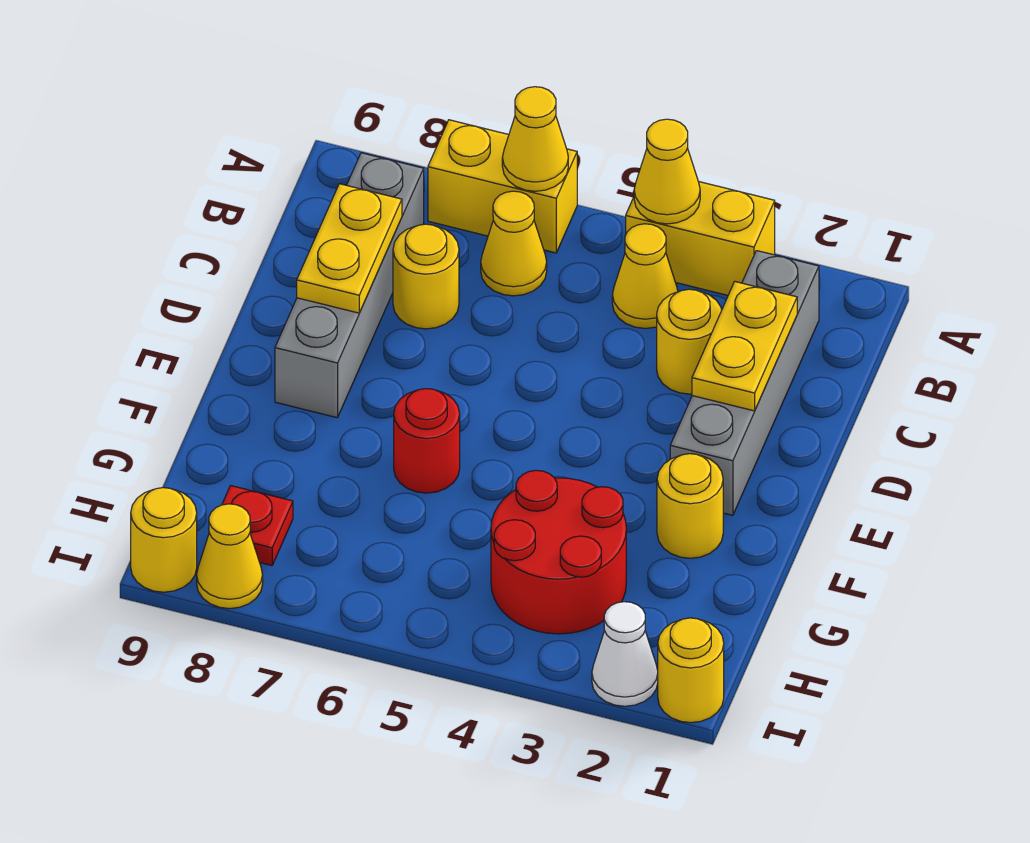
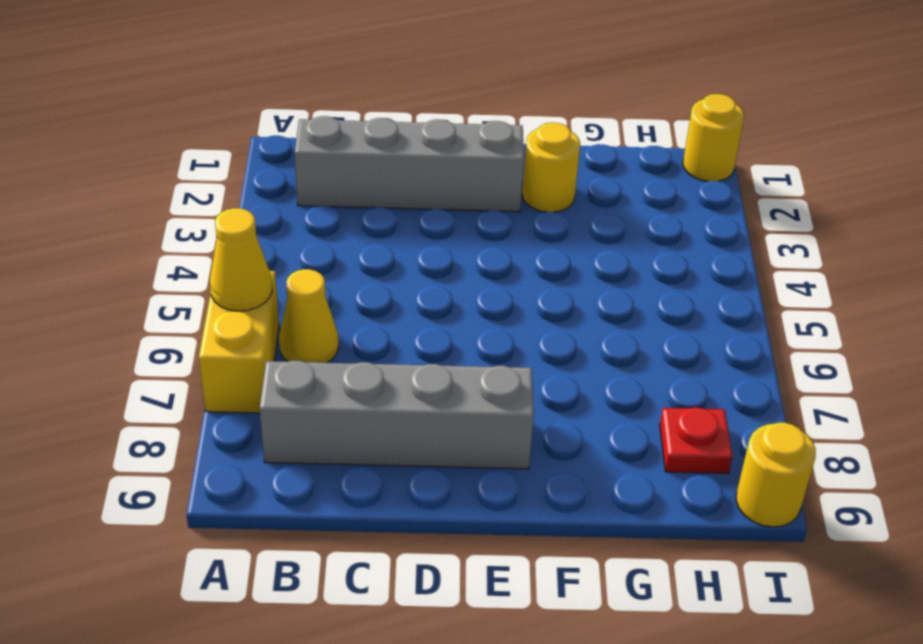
none -> yellow 1x2 brick [626,181,775,295]
none -> yellow 1x1 cone [612,224,678,328]
none -> yellow 1x1 round brick [657,289,722,394]

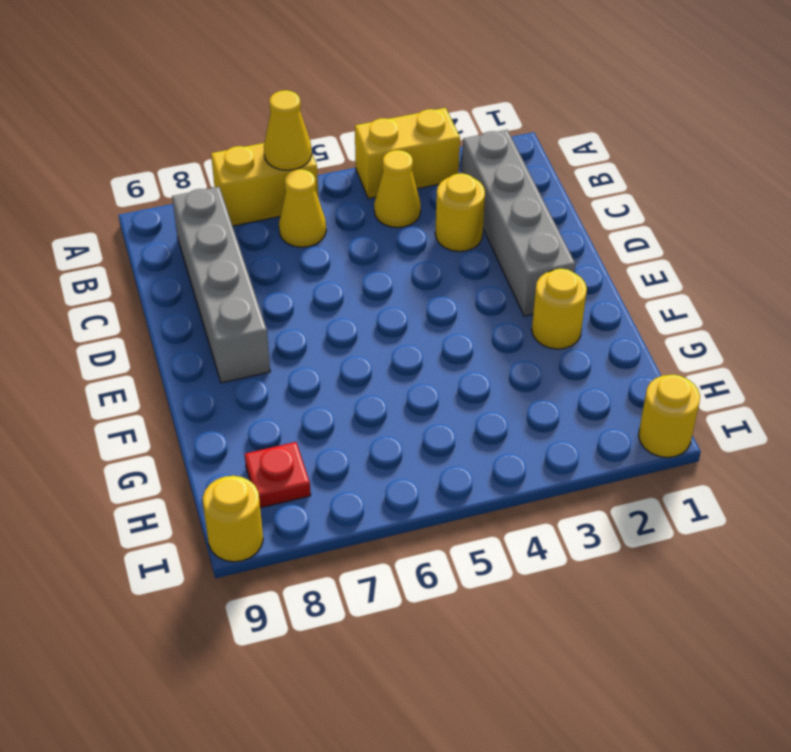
none -> yellow 1x1 round brick [393,224,459,329]
none -> red 1x1 round brick [394,389,460,493]
none -> red 2x2 round brick [491,470,626,634]

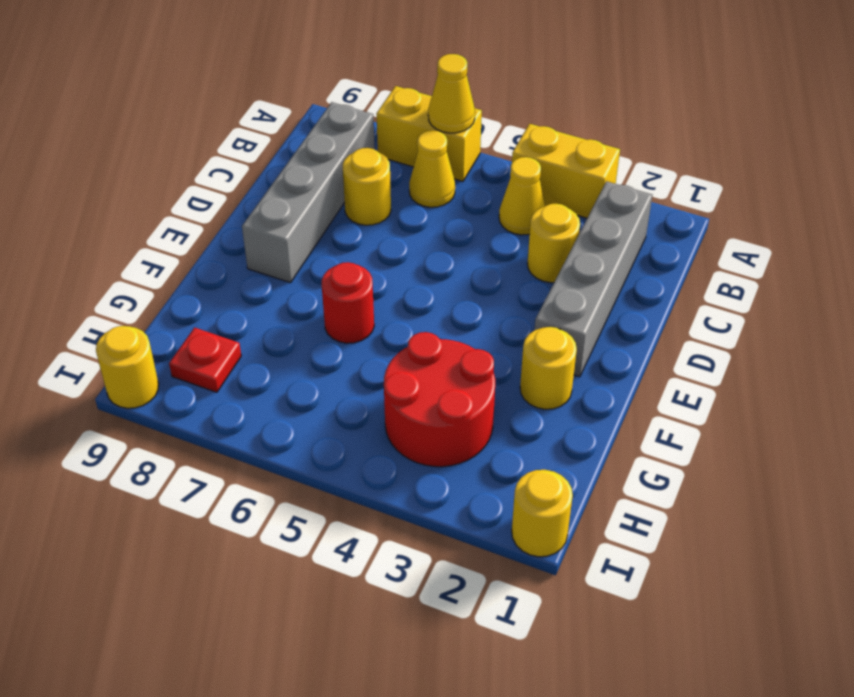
none -> white 1x1 cone [592,602,658,706]
none -> yellow 1x1 cone [197,504,263,609]
none -> yellow 1x1 cone [634,119,700,224]

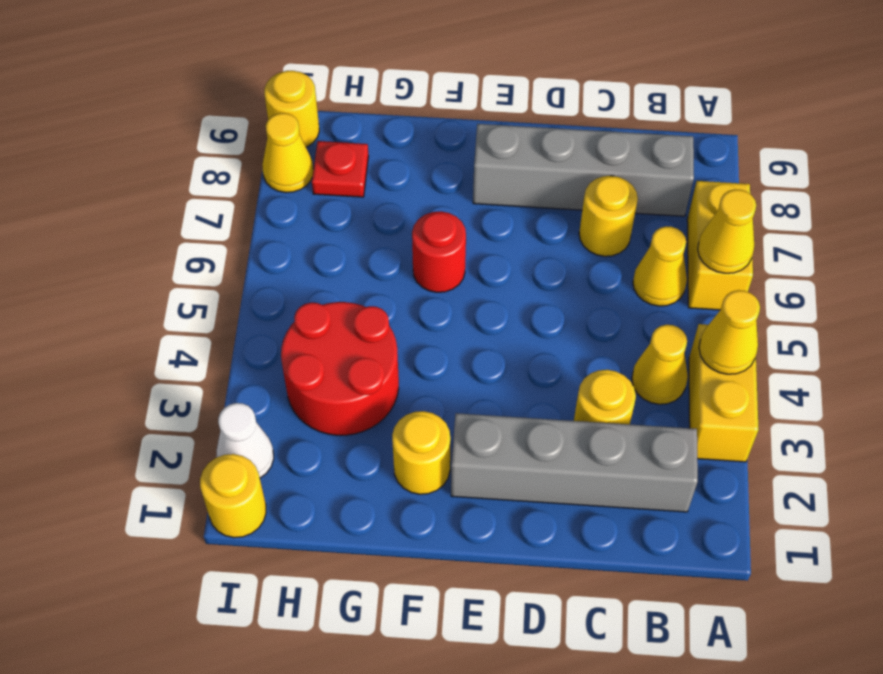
none -> yellow 1x2 plate [692,282,797,411]
none -> yellow 1x2 plate [297,184,402,313]

